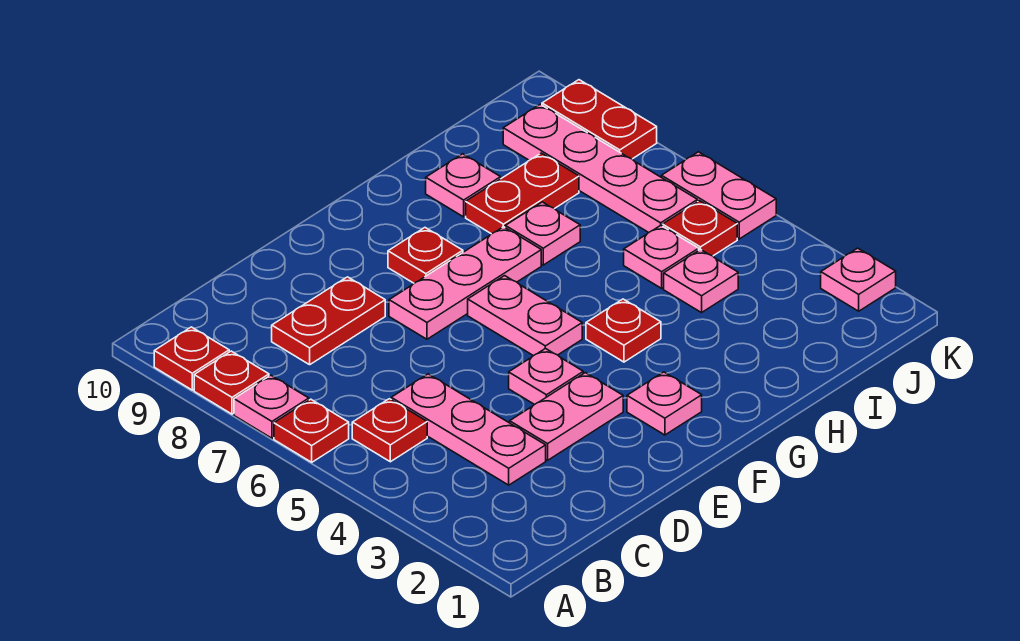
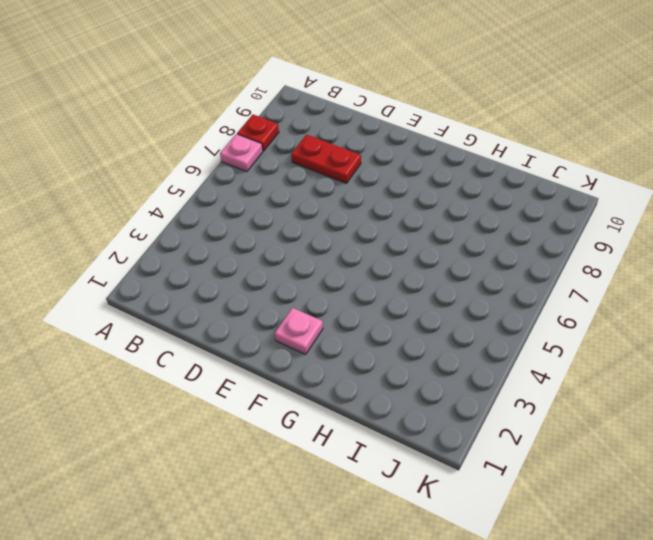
none -> red 1x1 plate [274,399,349,462]
none -> red 1x1 plate [154,327,229,390]
none -> red 1x1 plate [352,399,427,462]

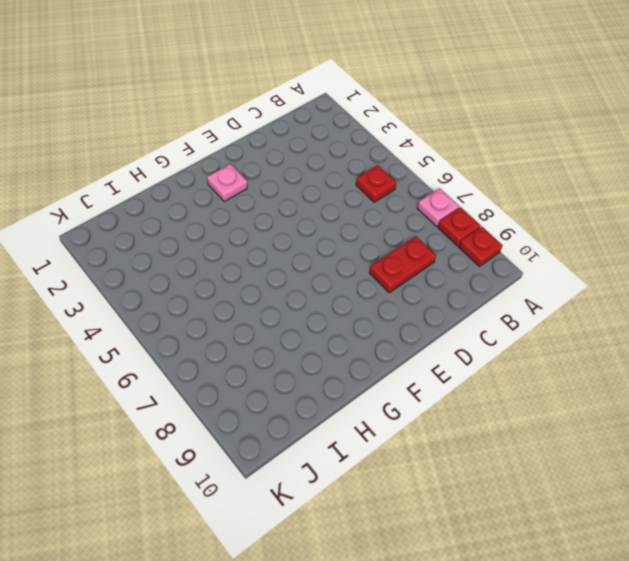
none -> red 1x1 plate [274,399,349,462]
none -> pink 1x3 plate [391,374,546,485]
none -> pink 1x2 plate [510,373,623,460]

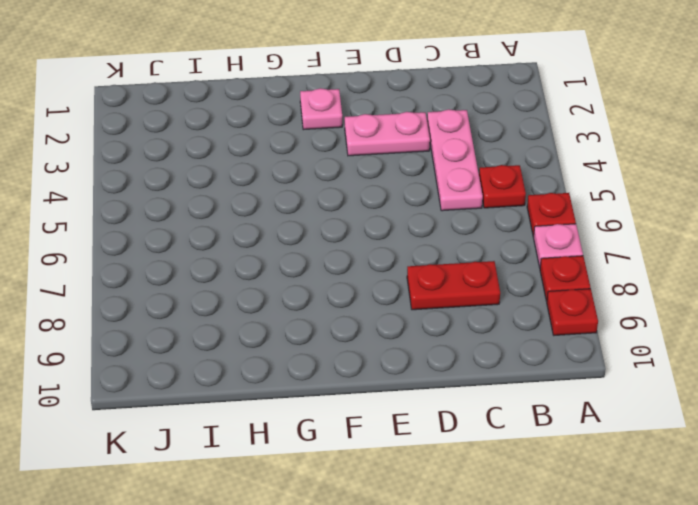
none -> pink 1x1 plate [509,348,583,405]
none -> pink 1x3 plate [389,227,541,339]
none -> pink 1x2 plate [468,276,582,356]

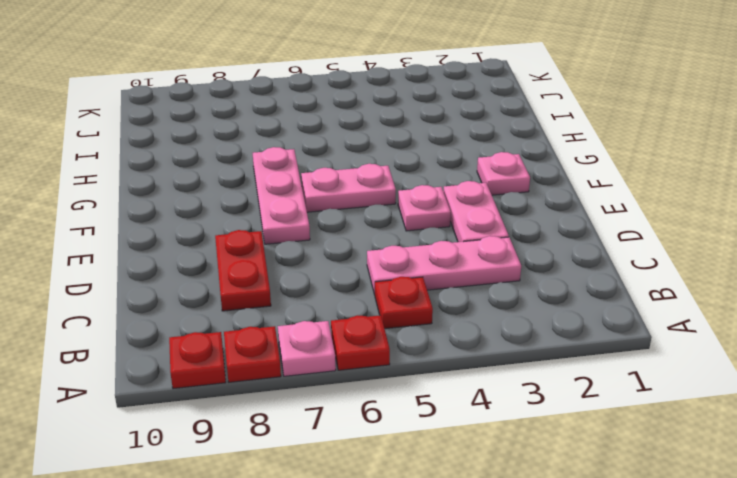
none -> red 1x1 plate [388,228,463,283]
none -> red 1x1 plate [586,299,661,362]
none -> pink 1x1 plate [505,202,580,265]

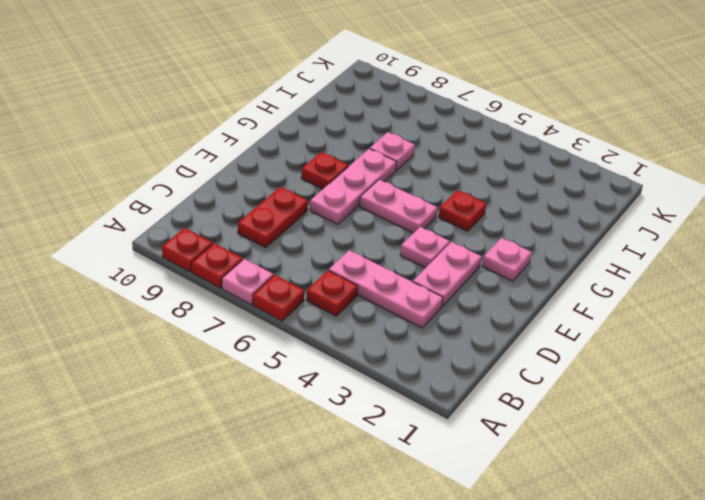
none -> red 1x2 plate [466,153,579,234]
none -> pink 1x1 plate [426,154,501,217]
none -> pink 1x1 plate [664,249,738,313]

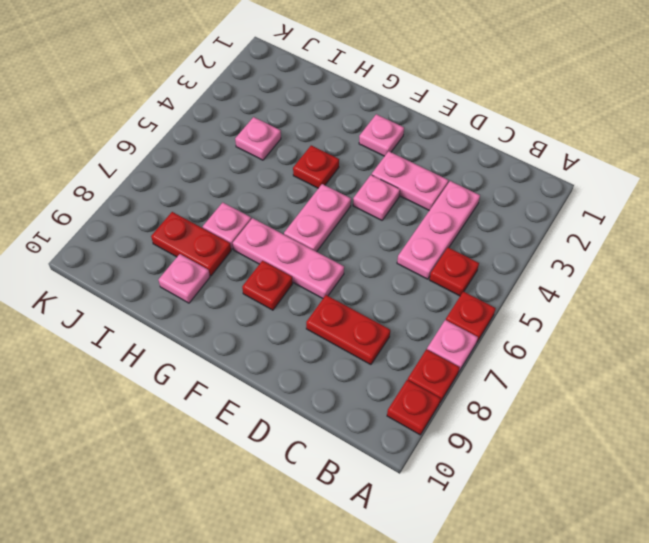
none -> pink 1x1 plate [624,225,699,288]
none -> red 1x1 plate [663,201,737,256]
none -> pink 1x4 plate [503,104,698,233]

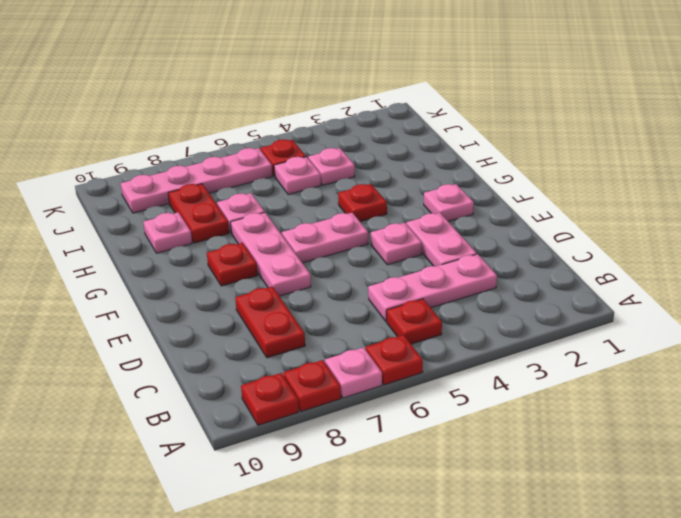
none -> pink 1x1 plate [821,248,896,311]
none -> pink 1x2 plate [662,152,776,239]
none -> red 1x2 plate [542,80,657,159]

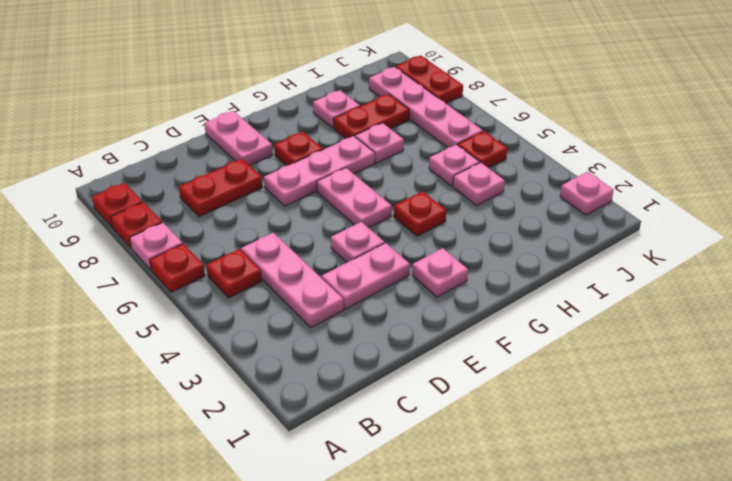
pink 1x2 plate [204,111,273,166] -> pink 1x2 plate moved to [662,152,776,239]

